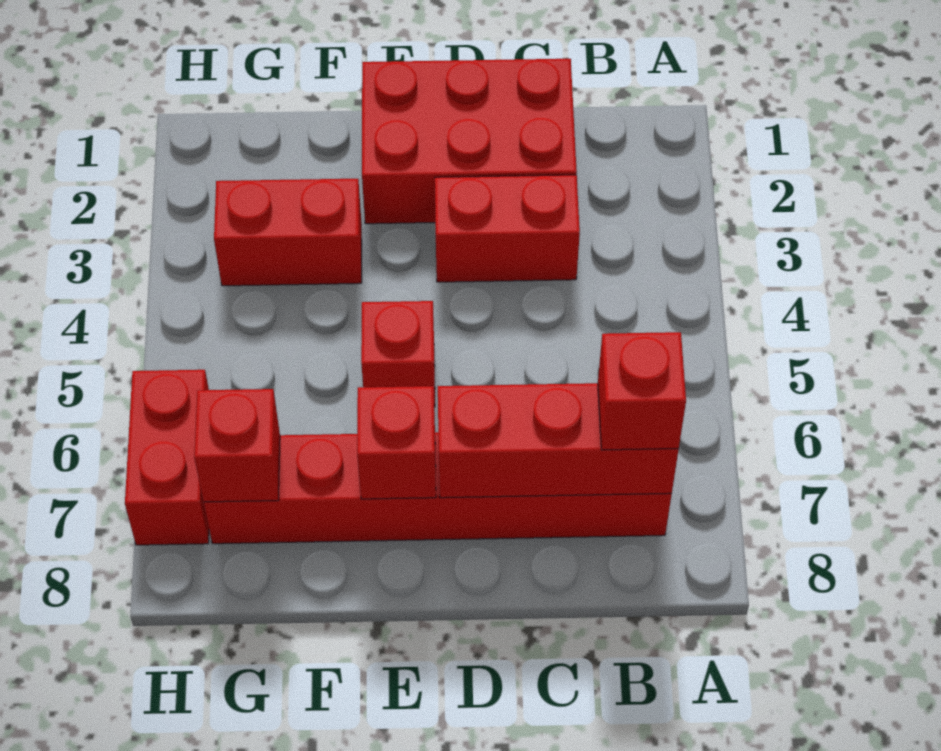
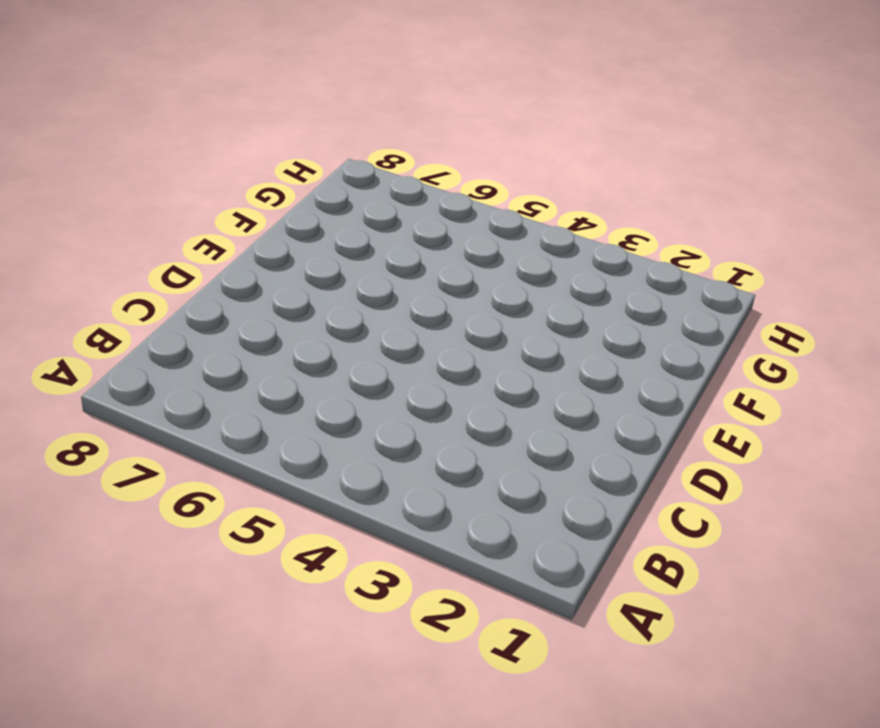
none -> red 1x6 brick [204,432,672,544]
none -> red 2x3 brick [362,59,577,224]

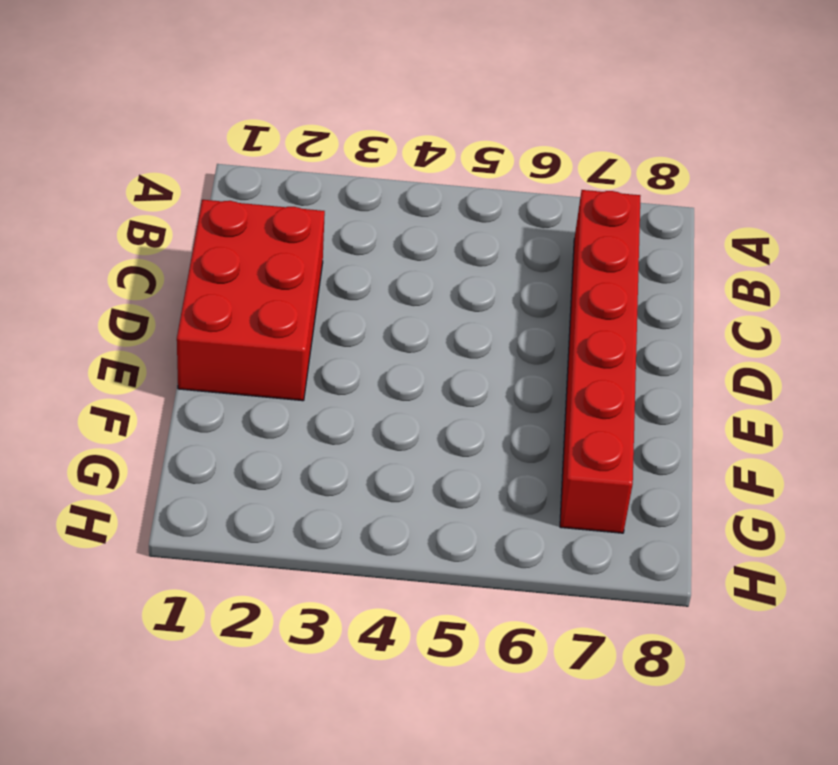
none -> red 1x2 brick [435,175,580,282]
none -> red 1x1 brick [361,301,435,407]

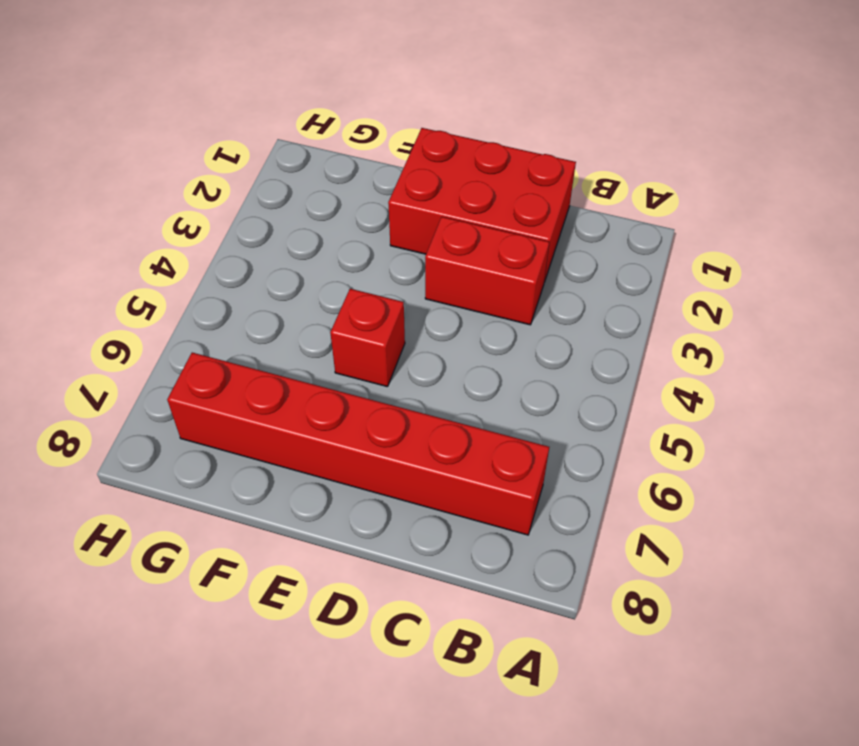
none -> red 1x2 brick [214,179,362,286]
none -> red 1x2 brick [125,370,209,545]

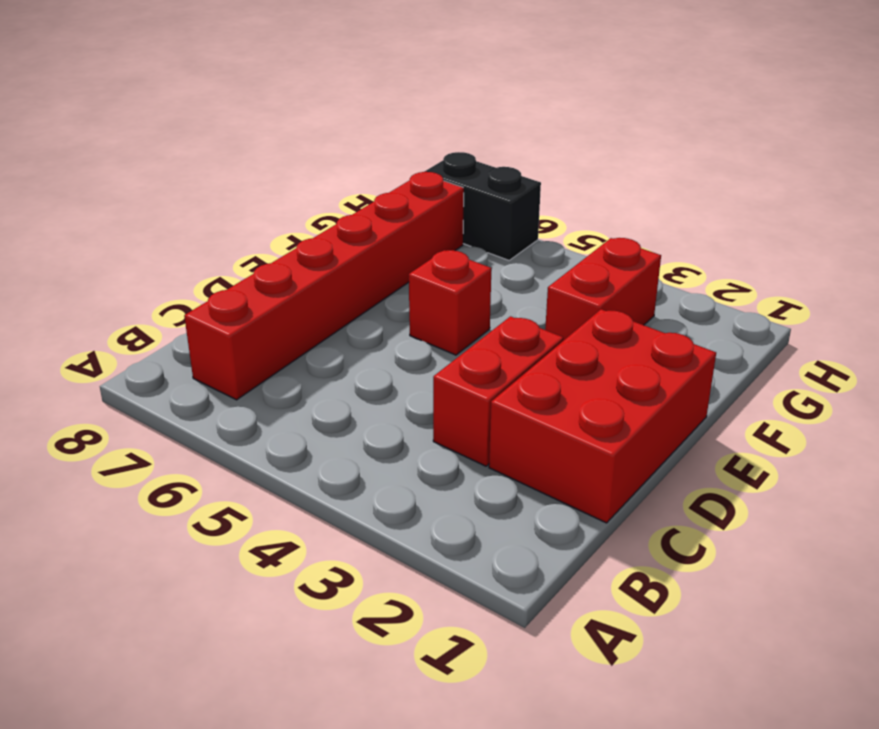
black 1x2 brick [424,152,541,260] -> red 1x2 brick [125,370,209,545]
none -> red 1x3 brick [438,383,679,498]
none -> red 1x1 brick [357,386,436,499]

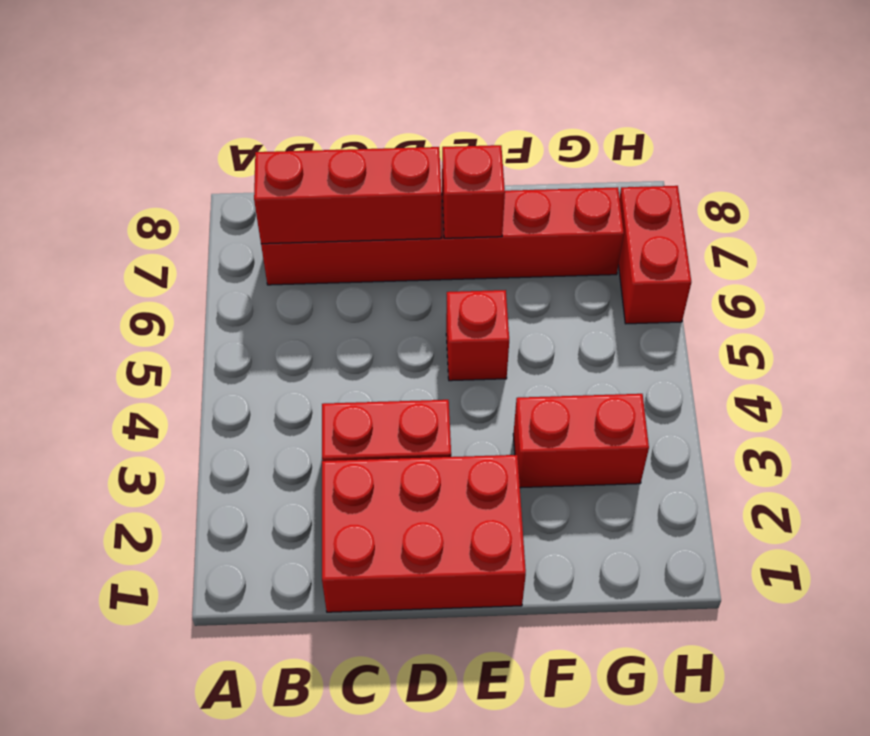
none -> red 1x1 brick [194,389,280,502]
none -> red 1x1 brick [598,332,686,450]

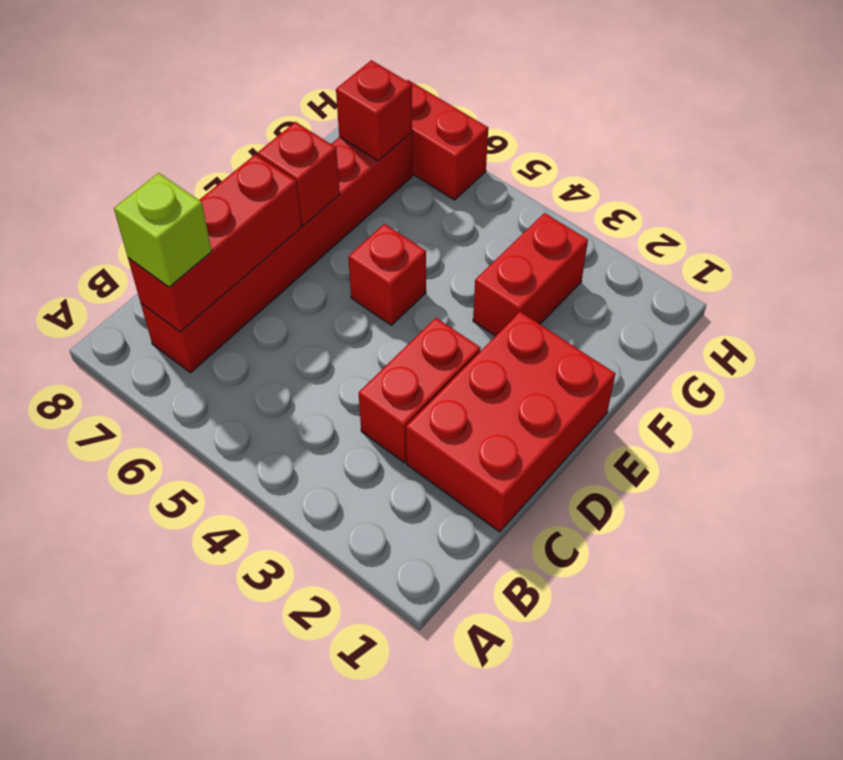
lime 1x1 brick [114,173,212,287] -> red 1x1 brick [598,332,686,450]

